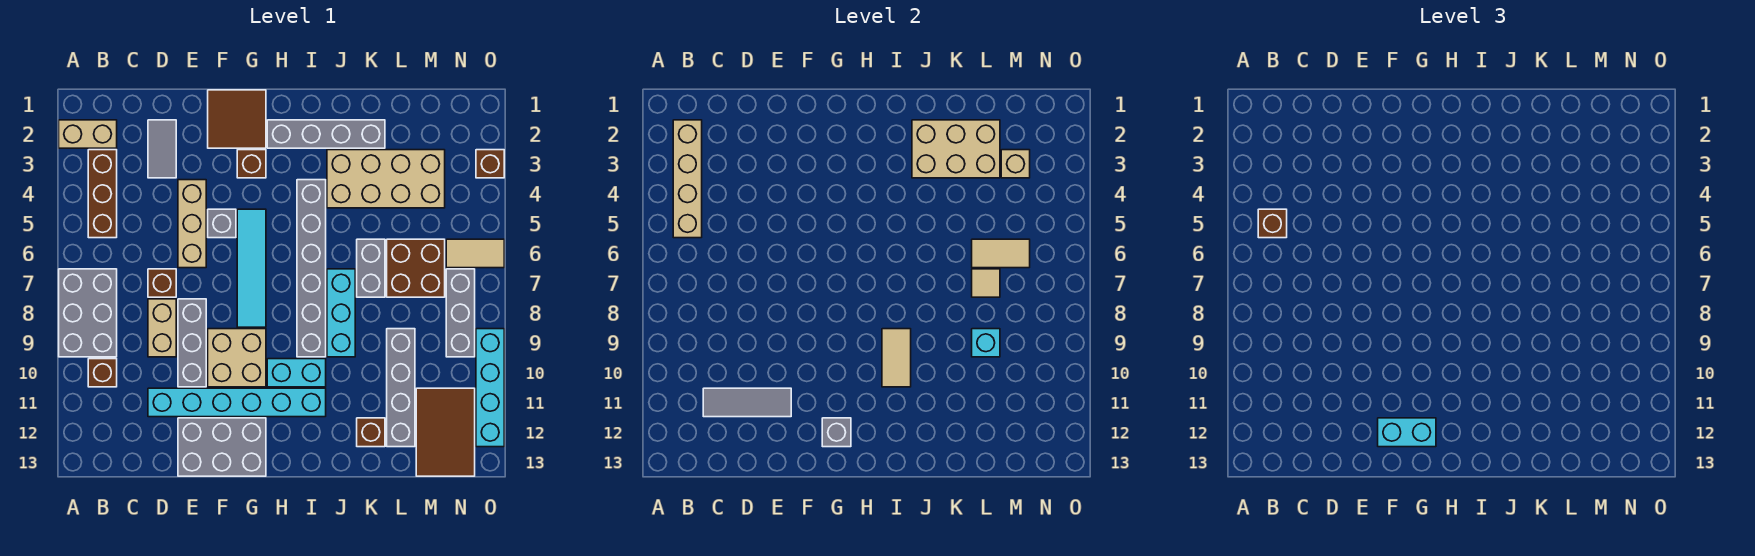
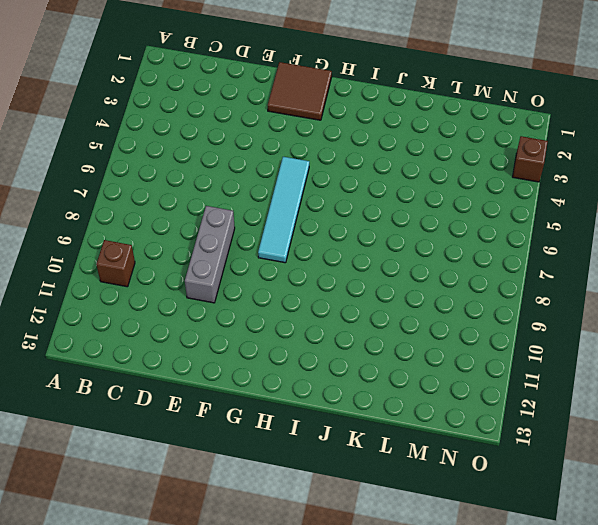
none -> tan 1x2 brick [59,120,117,148]
none -> grey 2x3 brick [59,269,117,357]
none -> brown 1x3 brick [88,150,117,238]
none -> grey 1x2 tile [148,120,176,178]

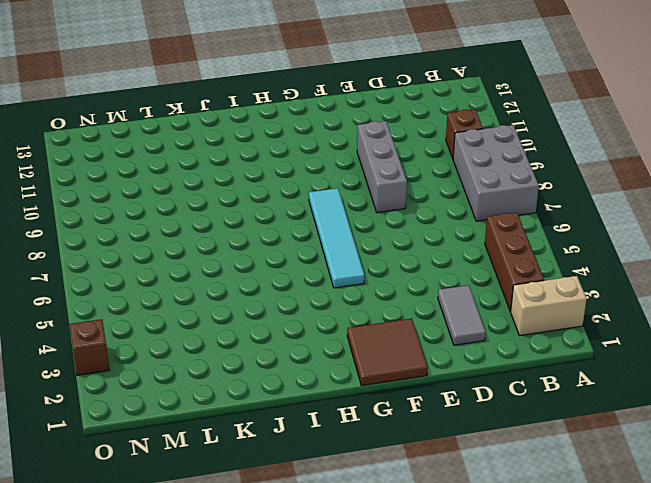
none -> brown 1x1 brick [148,269,176,297]
none -> tan 1x2 brick [148,299,176,357]
none -> cyan 1x6 brick [148,388,326,417]
none -> tan 1x3 brick [178,180,206,268]

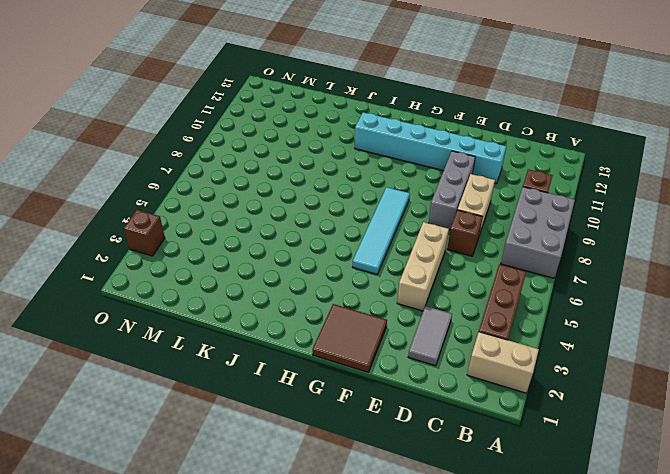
none -> grey 2x3 brick [178,418,266,476]
none -> grey 1x1 brick [208,209,236,238]
none -> tan 2x2 brick [208,329,266,387]
none -> brown 1x1 brick [237,150,266,178]

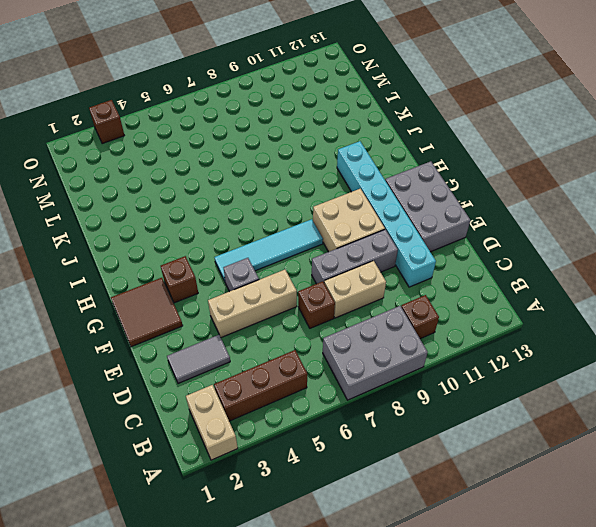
none -> grey 1x4 brick [267,120,385,148]
none -> cyan 1x2 brick [267,359,326,387]
none -> grey 1x6 brick [297,180,326,357]
none -> tan 2x4 brick [327,150,445,208]

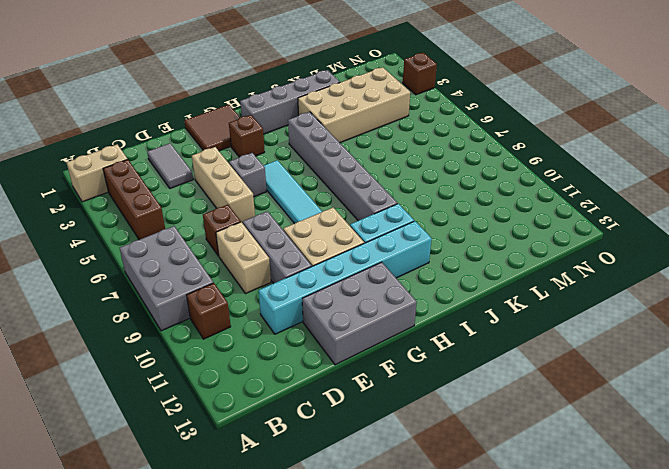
none -> cyan 1x3 brick [327,269,355,357]
none -> grey 1x2 brick [357,239,385,297]
none -> brown 1x1 brick [357,418,385,447]
none -> brown 2x2 brick [387,239,445,297]

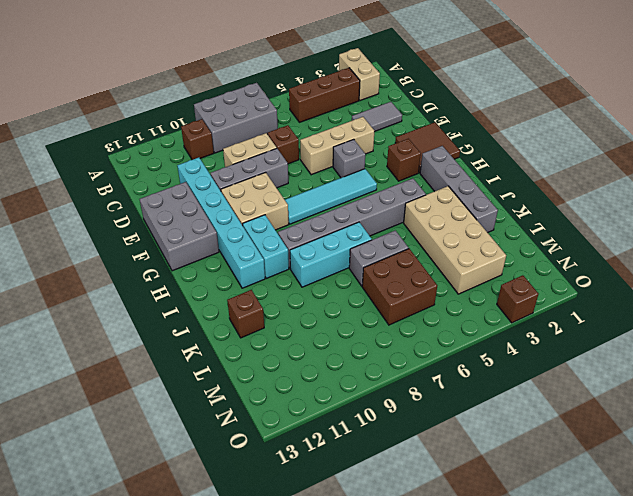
none -> grey 1x4 brick [387,329,415,447]
none -> brown 2x3 tile [416,388,475,476]
none -> tan 1x2 tile [446,239,504,268]
none -> grey 1x3 brick [446,269,475,357]

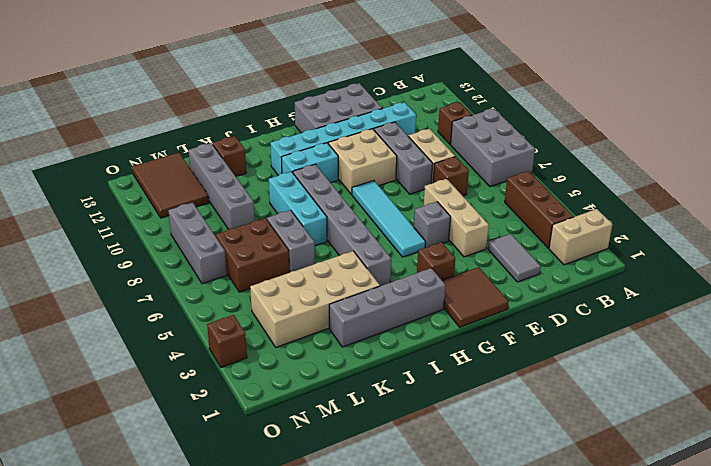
none -> tan 1x2 tile [446,239,504,268]
none -> cyan 1x4 brick [476,329,504,447]
none -> tan 1x4 brick [673,120,702,238]
none -> grey 1x3 tile [703,388,791,417]

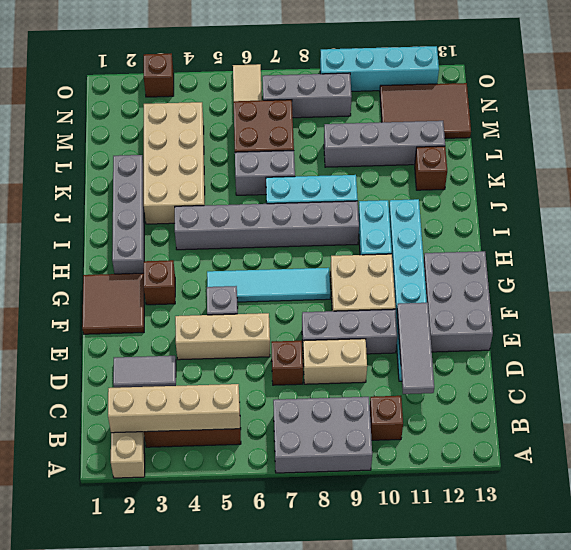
none -> grey 1x1 brick [822,418,851,447]
none -> tan 1x2 tile [882,329,911,387]
none -> tan 2x3 brick [912,120,1000,178]
none -> tan 1x2 tile [972,239,1030,268]

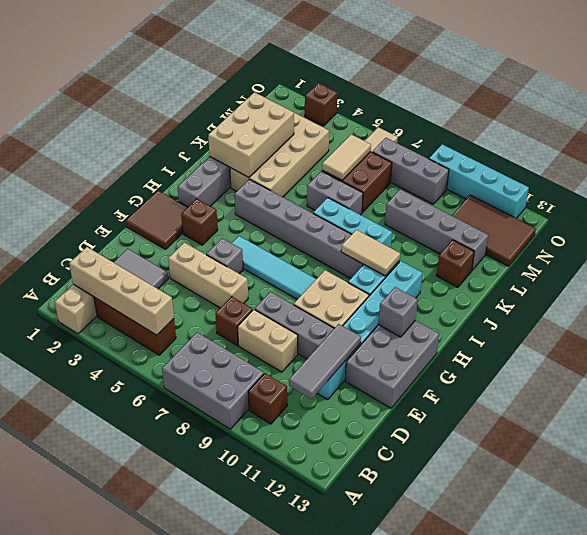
none -> tan 1x1 tile [972,269,1000,297]
none -> cyan 1x1 brick [972,329,1000,357]
none -> tan 1x1 brick [1001,150,1030,178]
none -> brown 1x1 brick [1258,209,1287,238]

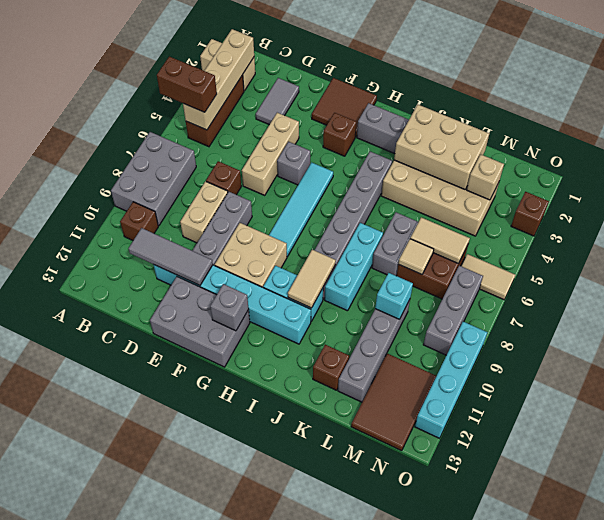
brown 1x2 brick [157,57,217,112] -> brown 1x1 brick [1258,209,1287,238]
none -> cyan 1x2 brick [1378,418,1436,447]

